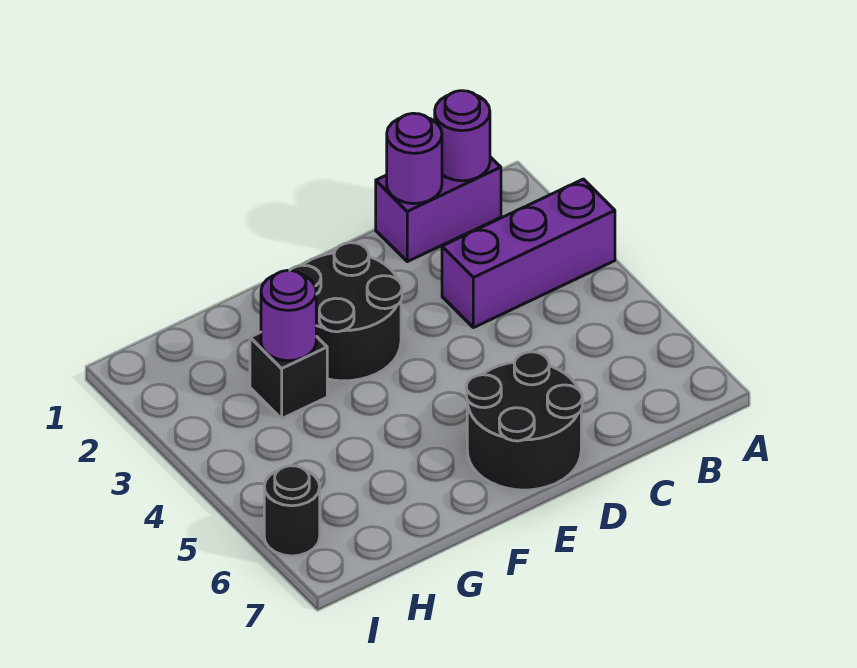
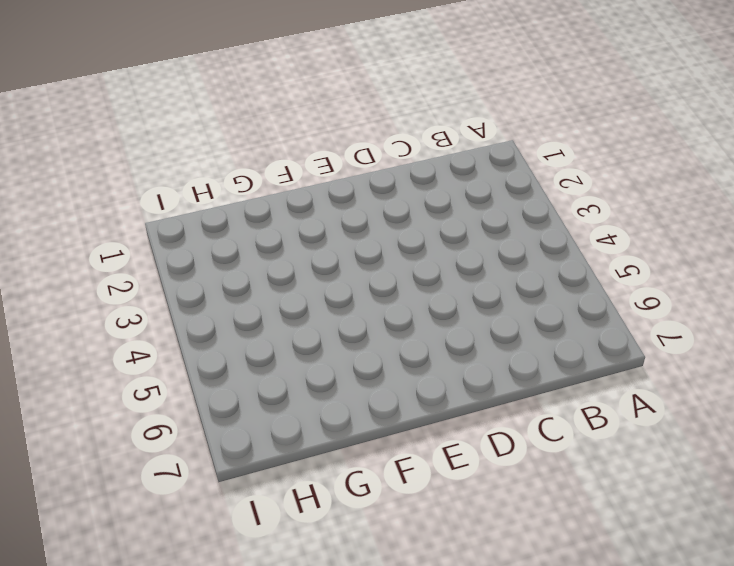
none -> purple 1x3 brick [442,179,615,328]
none -> purple 1x2 brick [376,157,501,262]

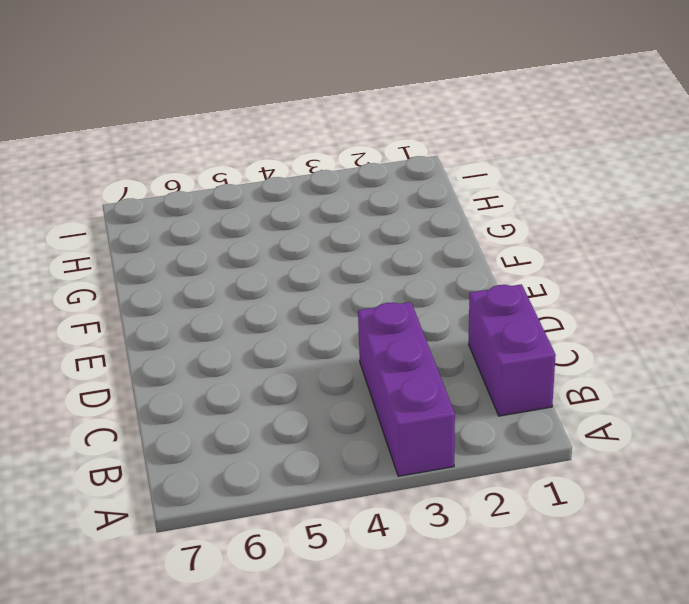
none -> black 2x2 round brick [466,352,582,490]
none -> black 2x2 round brick [290,243,402,381]

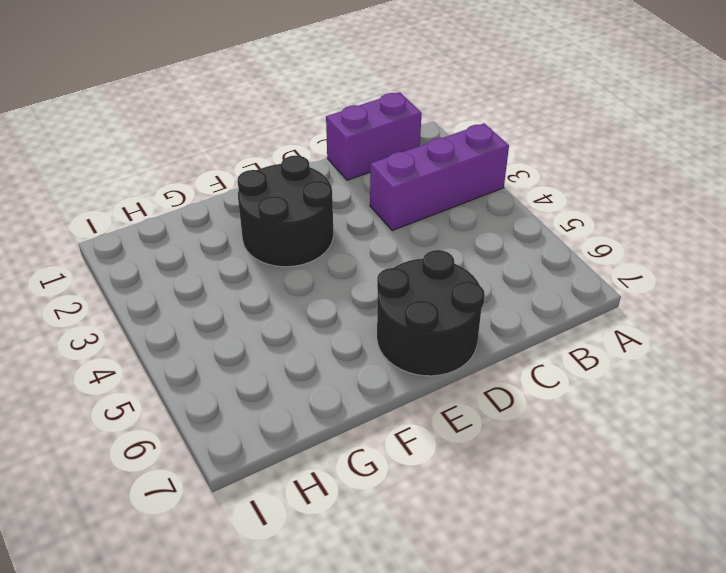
none -> black 1x1 brick [250,332,327,419]
none -> black 1x1 round brick [264,466,320,556]

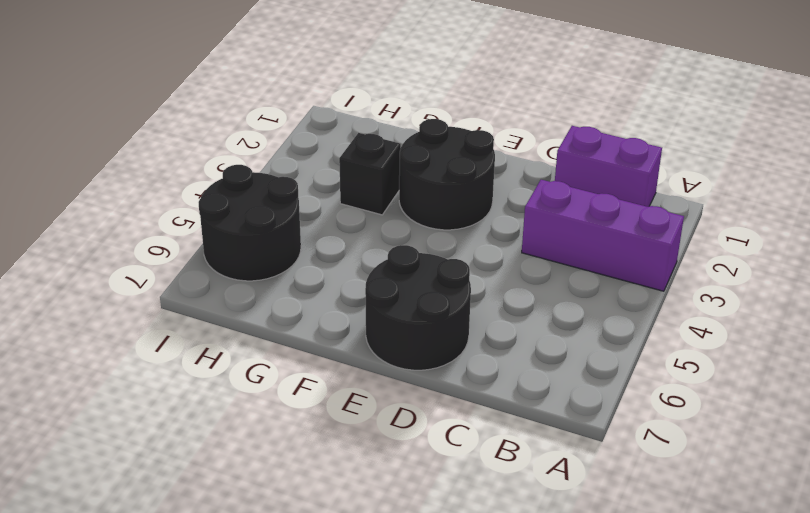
black 2x2 round brick [199,165,301,281] -> black 1x1 round brick [264,466,320,556]
none -> purple 1x1 round brick [435,91,490,181]
none -> purple 1x1 round brick [387,113,442,204]

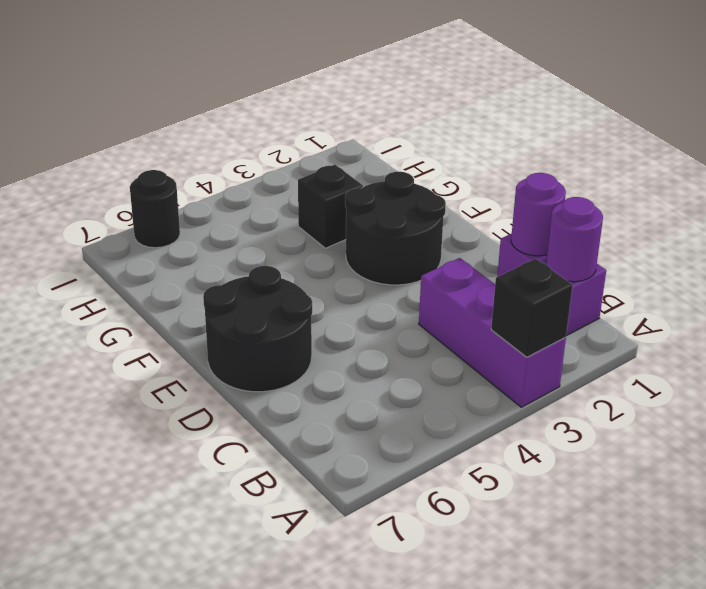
black 1x1 brick [491,259,573,357] -> none
none -> purple 1x1 round brick [261,270,316,361]

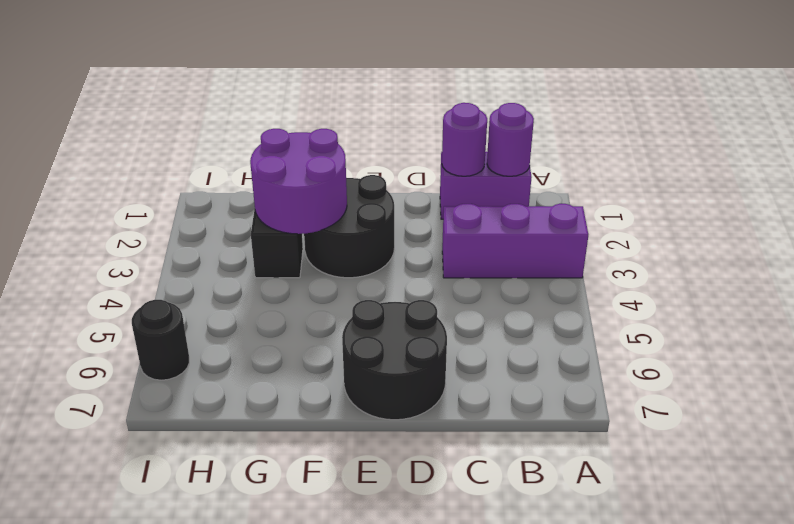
purple 2x2 round brick [250,129,347,234] -> purple 1x1 round brick [261,270,316,361]

